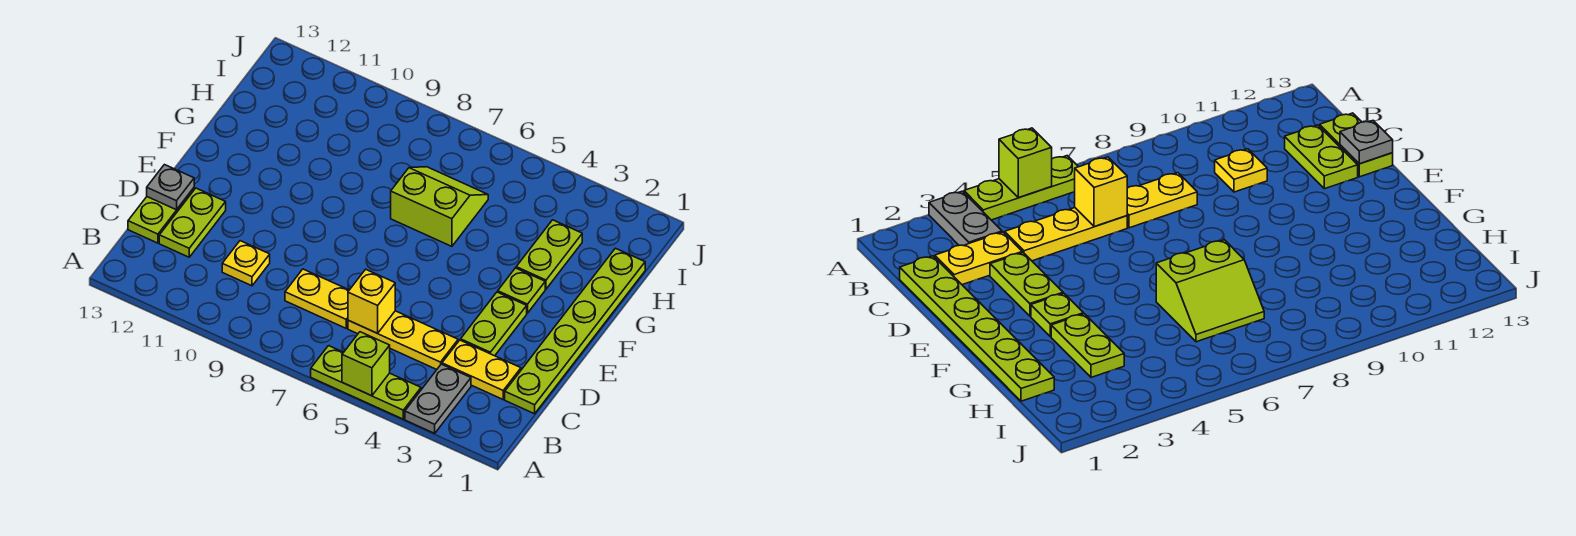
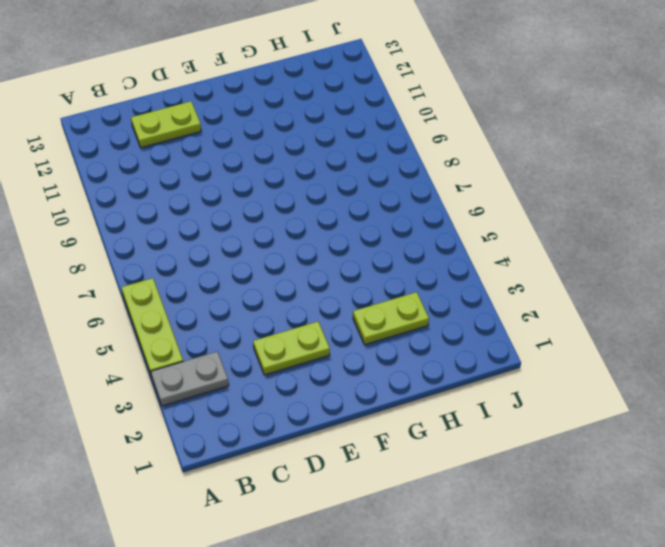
none -> lime 1x6 plate [505,248,645,414]
none -> yellow 1x2 plate [442,340,521,399]
none -> yellow 1x3 plate [348,311,458,369]

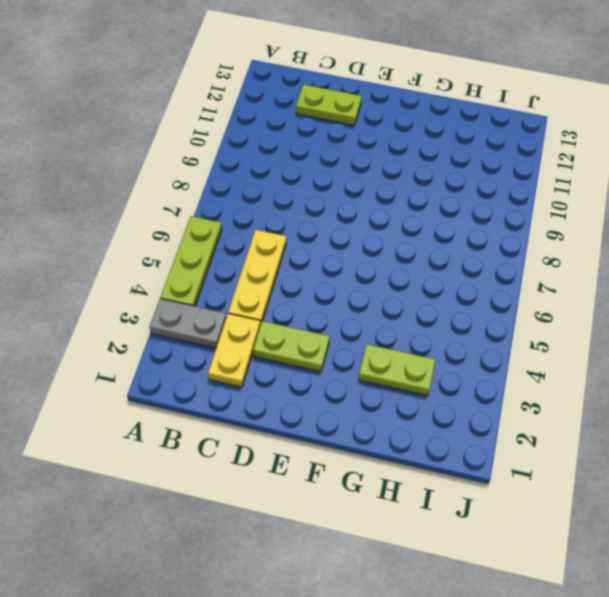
none -> lime 1x6 plate [505,248,645,414]
none -> yellow 1x2 plate [285,269,349,328]
none -> yellow 1x1 plate [222,241,270,286]

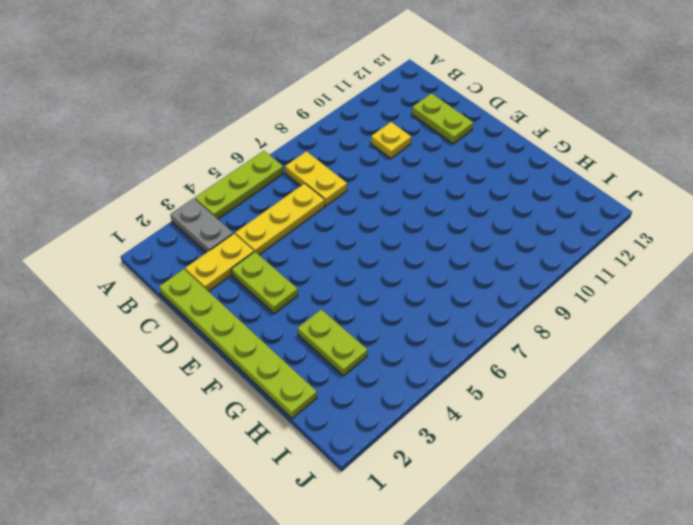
yellow 1x2 plate [285,151,347,206] -> yellow 1x2 plate turned to [285,269,349,328]
none -> lime 1x2 plate [128,188,194,243]
none -> lime 1x1 plate [498,268,545,313]
none -> lime 2x2 slope [391,167,488,246]

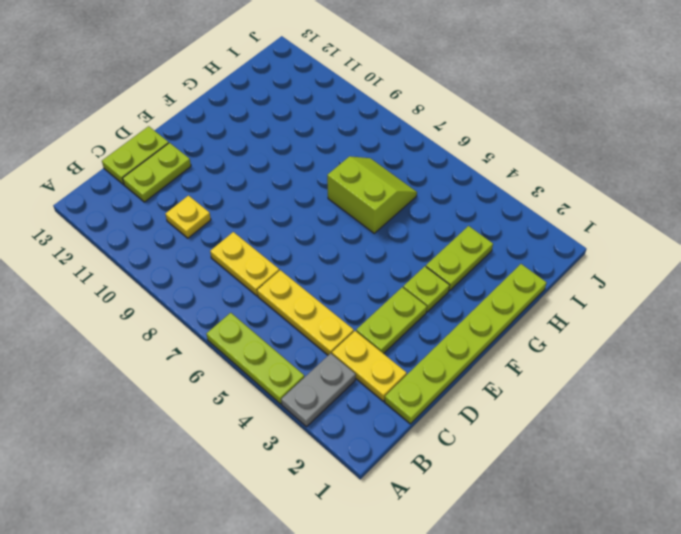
none -> lime 1x1 brick [342,332,390,396]
none -> yellow 1x1 brick [348,269,395,333]
none -> grey 1x1 plate [147,165,194,210]

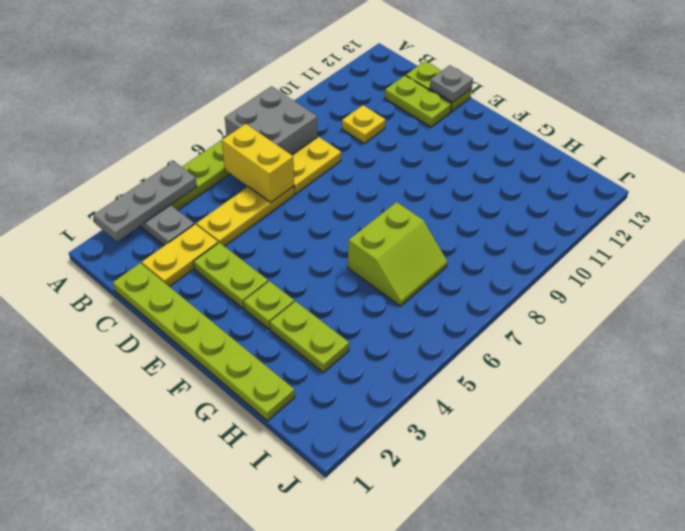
grey 1x3 plate [94,161,197,241] -> none
grey 2x2 brick [225,86,317,155] -> none
yellow 1x2 brick [222,124,294,202] -> yellow 1x1 brick [348,269,395,333]
none -> lime 1x1 brick [342,332,390,396]

